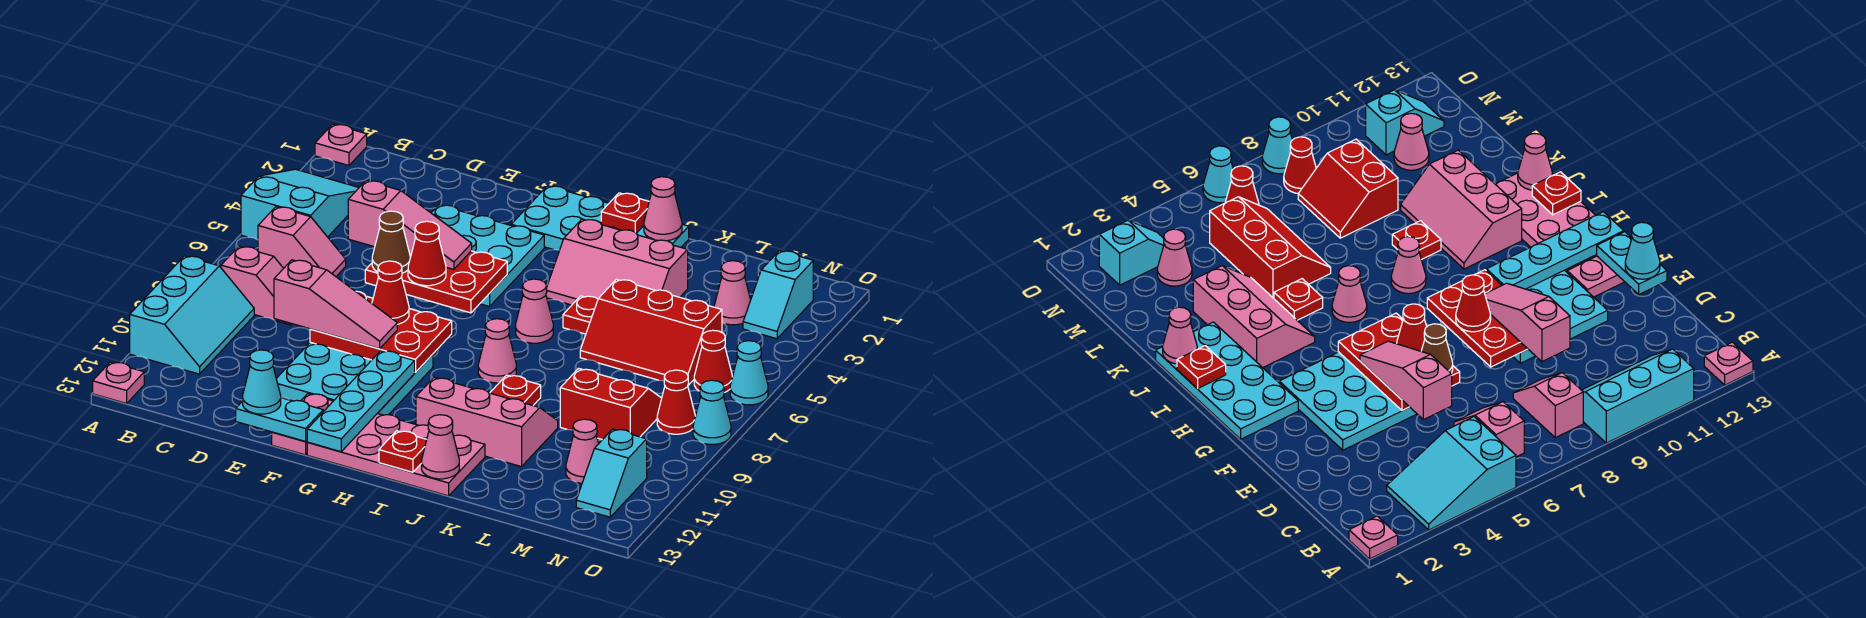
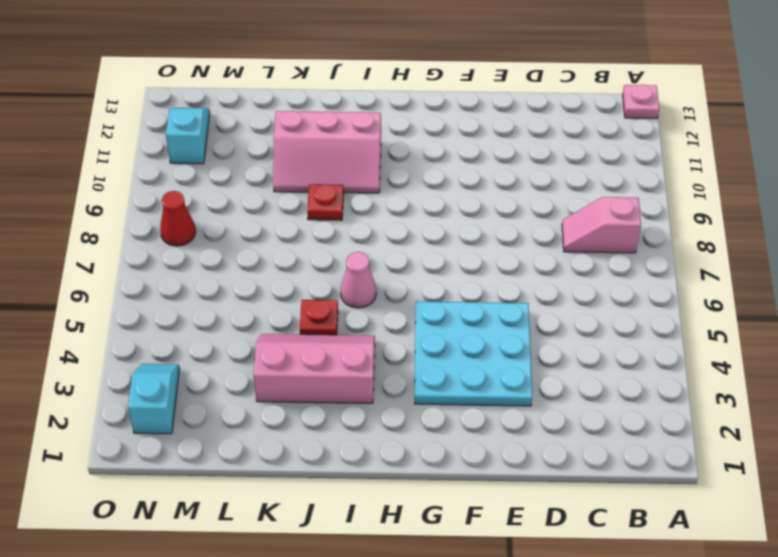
none -> pink 1x1 plate [315,124,367,166]
none -> cyan 2x3 slope [241,169,359,240]
none -> cyan 2x3 slope [130,256,254,374]
none -> pink 1x2 slope [258,207,346,276]

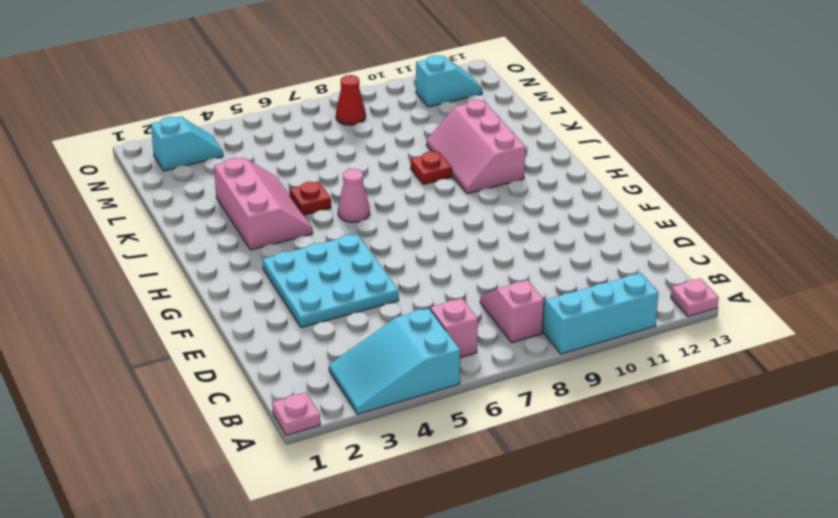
none -> cyan 3x3 plate [276,342,433,415]
none -> pink 1x2 plate [272,394,333,455]
none -> cyan 2x4 plate [511,186,689,250]
none -> pink 2x4 plate [307,414,485,496]

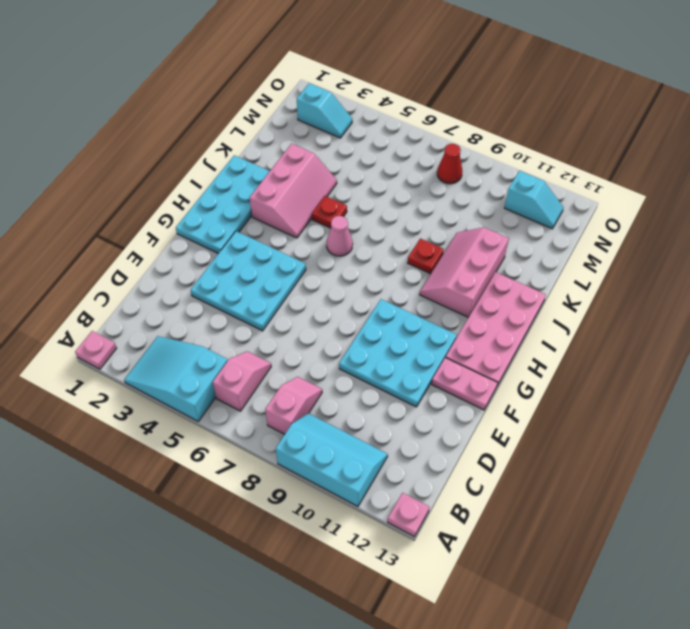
none -> pink 1x1 cone [478,319,516,383]
none -> red 2x3 slope [580,279,722,385]
none -> red 2x2 slope [560,368,662,440]
none -> pink 1x1 cone [714,261,751,325]

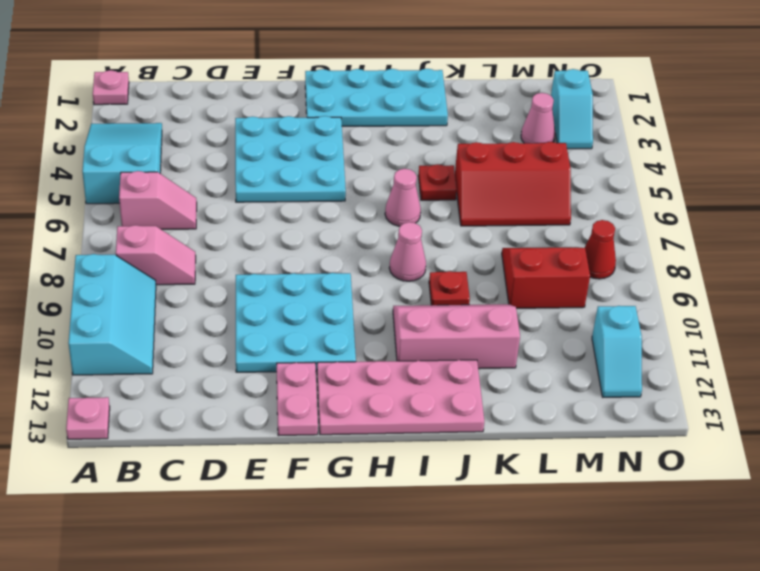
none -> pink 2x3 slope [546,219,688,305]
none -> pink 1x1 cone [566,419,599,483]
none -> red 1x1 cone [694,330,732,393]
none -> cyan 1x1 cone [730,341,768,405]

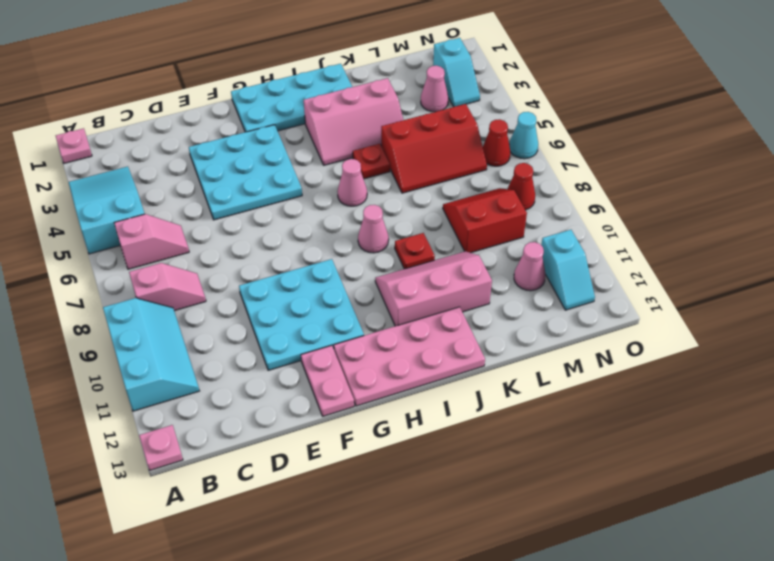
none -> cyan 1x1 cone [693,380,731,444]
none -> red 2x3 plate [365,251,507,313]
none -> red 2x3 plate [310,291,452,372]
none -> cyan 1x2 plate [236,398,323,441]

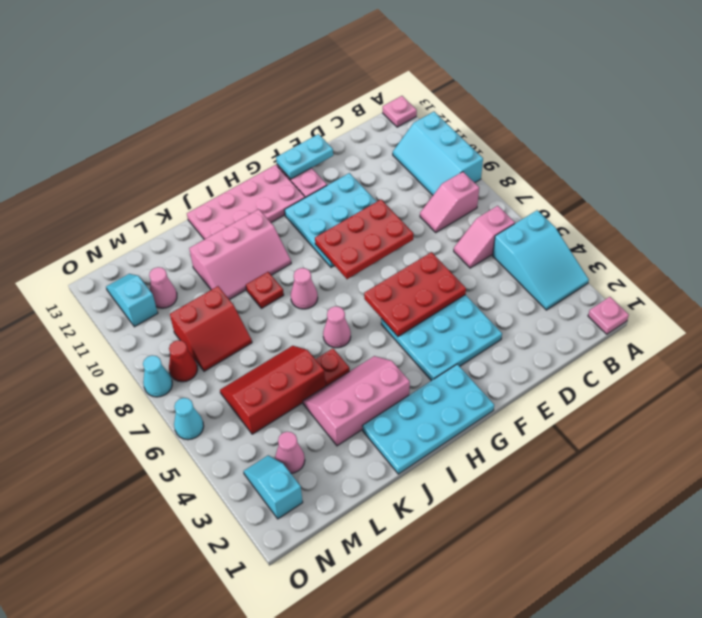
none -> red 1x1 cone [694,330,732,393]
none -> cyan 1x4 plate [307,351,415,452]
none -> red 1x1 plate [601,193,649,233]
none -> red 1x1 plate [379,431,427,472]

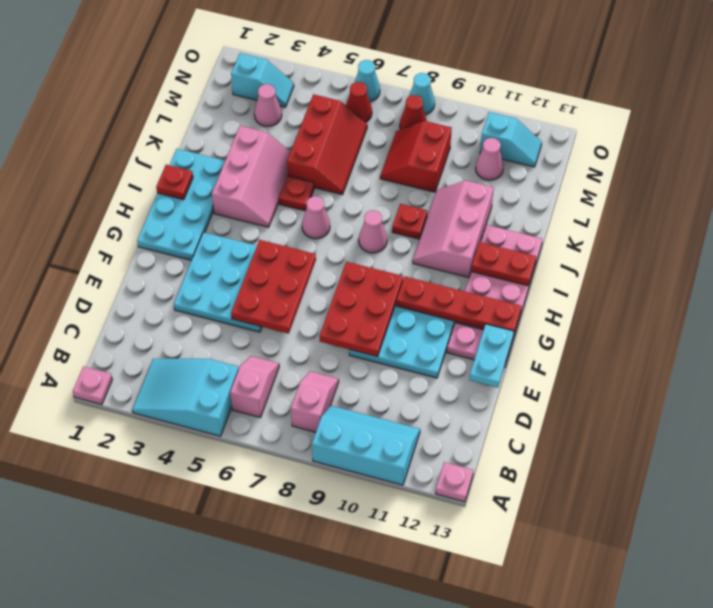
red 1x4 plate [396,276,521,333] -> cyan 1x4 plate [307,351,415,452]
red 1x2 plate [471,242,536,286] -> red 1x1 plate [379,431,427,472]
none -> pink 1x1 cone [644,177,682,241]
none -> pink 1x1 cone [422,415,459,479]
none -> pink 1x3 slope [348,181,472,269]
none -> pink 1x3 slope [274,260,397,349]

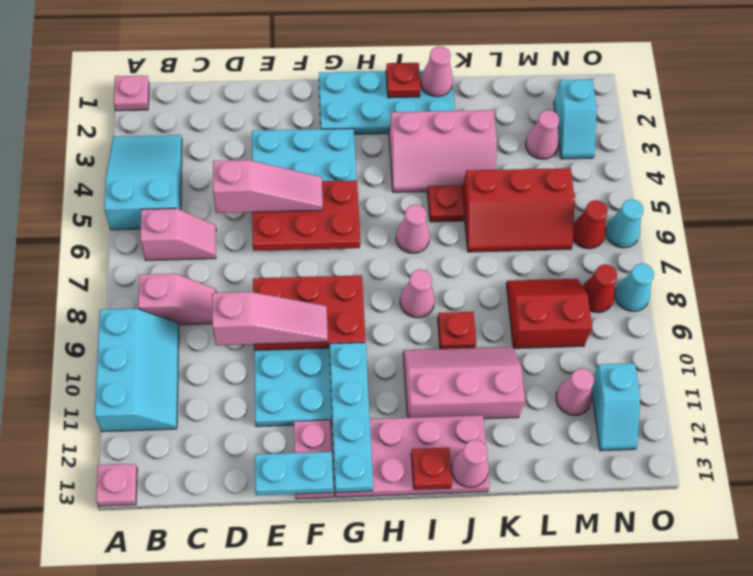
none -> brown 1x1 cone [372,211,410,273]
none -> cyan 1x1 cone [243,350,281,414]
none -> red 1x1 cone [408,221,446,286]
none -> red 1x1 cone [372,261,409,324]

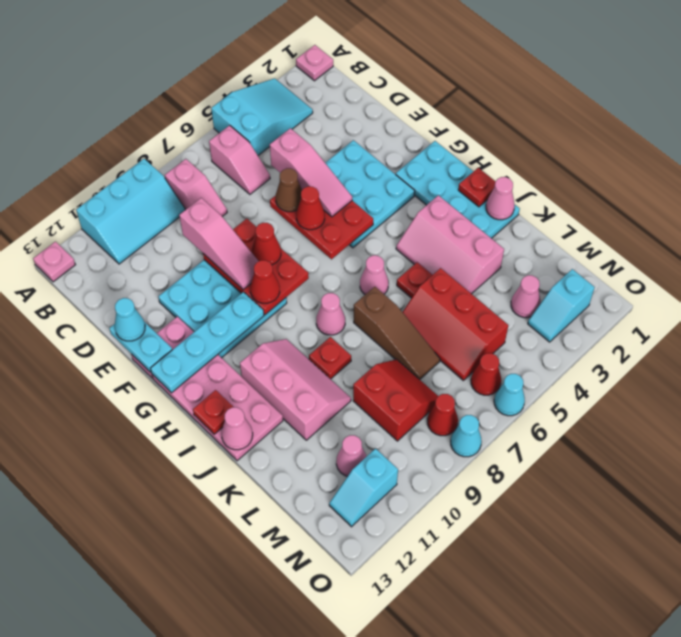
red 1x1 cone [250,260,280,303] -> none
brown 1x3 slope [354,287,440,379] -> none

